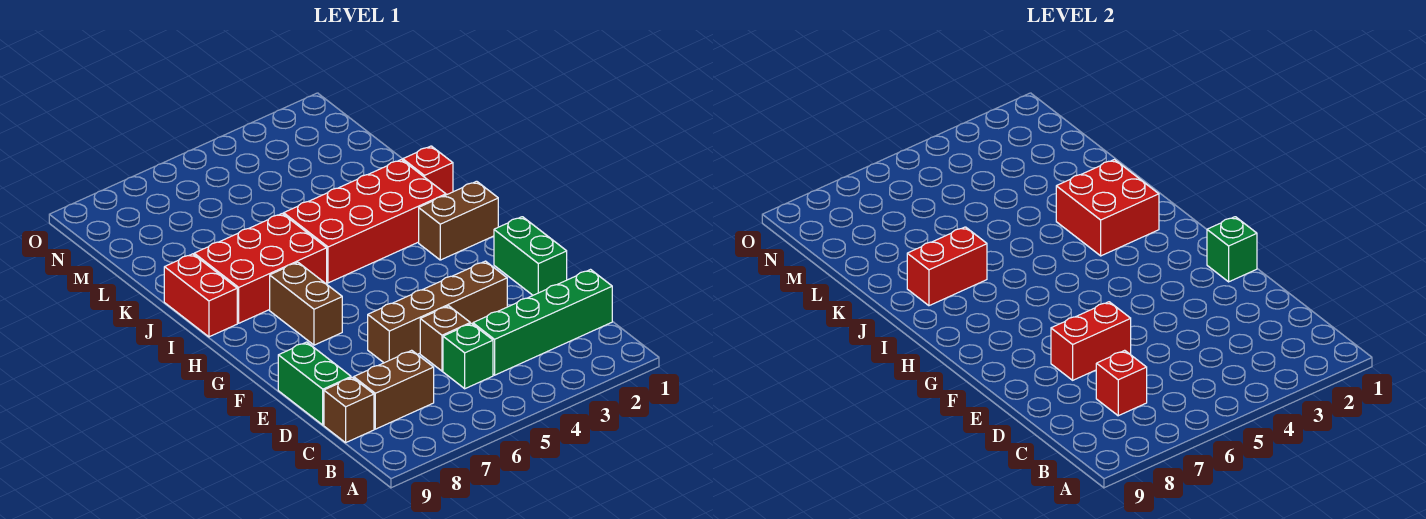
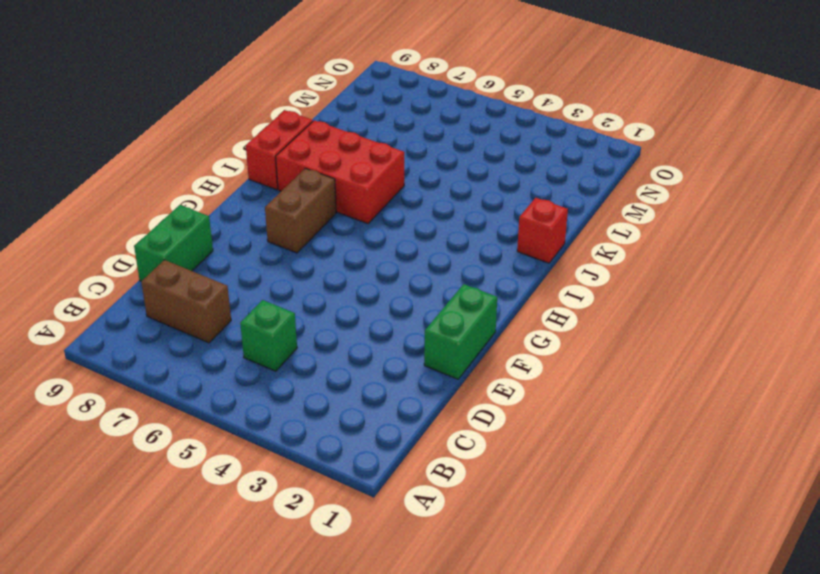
none -> green 1x4 brick [473,270,612,375]
none -> brown 1x1 brick [324,377,374,443]
none -> brown 1x1 brick [420,306,470,371]

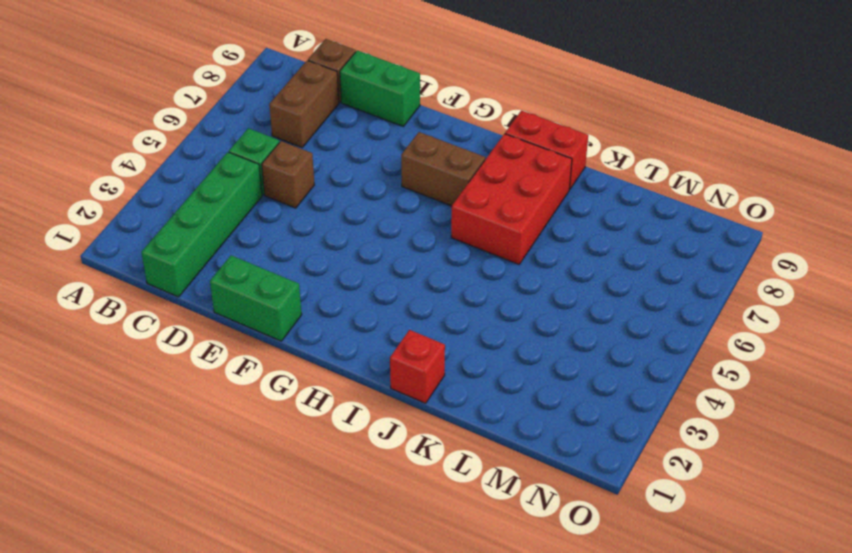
none -> brown 1x4 brick [368,261,507,363]
none -> brown 1x2 brick [419,181,498,260]
none -> red 2x4 brick [284,160,446,283]

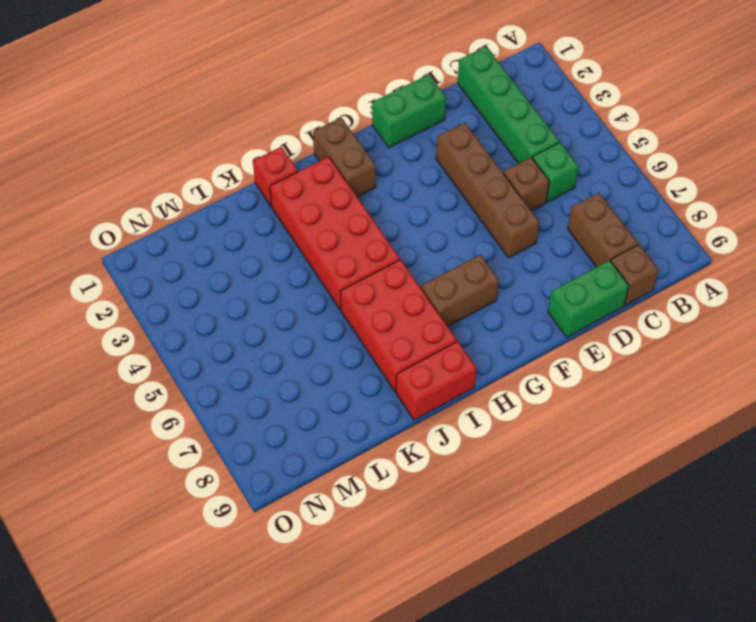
none -> red 1x1 brick [1096,350,1147,416]
none -> red 1x2 brick [1051,302,1131,380]
none -> green 1x1 brick [1207,217,1257,282]

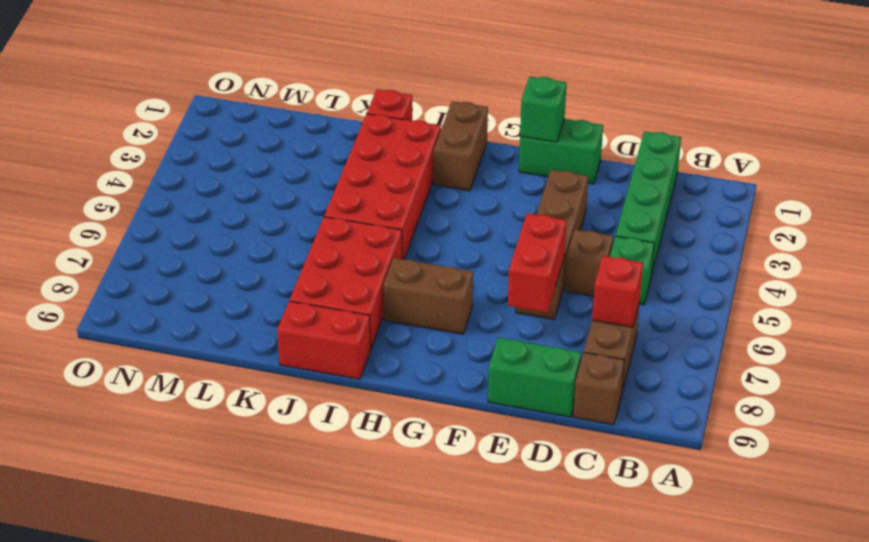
none -> red 2x2 brick [1056,160,1159,256]
none -> red 1x2 brick [907,227,987,306]

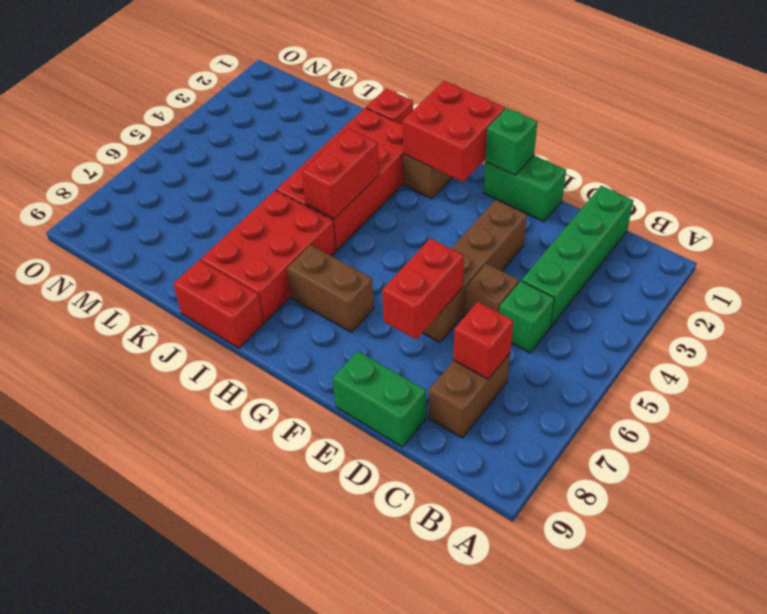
red 2x2 brick [402,81,505,182] -> red 2x2 brick moved to [1056,160,1159,256]
red 1x2 brick [302,128,379,219] -> red 1x2 brick moved to [907,227,987,306]
none -> brown 1x1 brick [324,377,374,443]

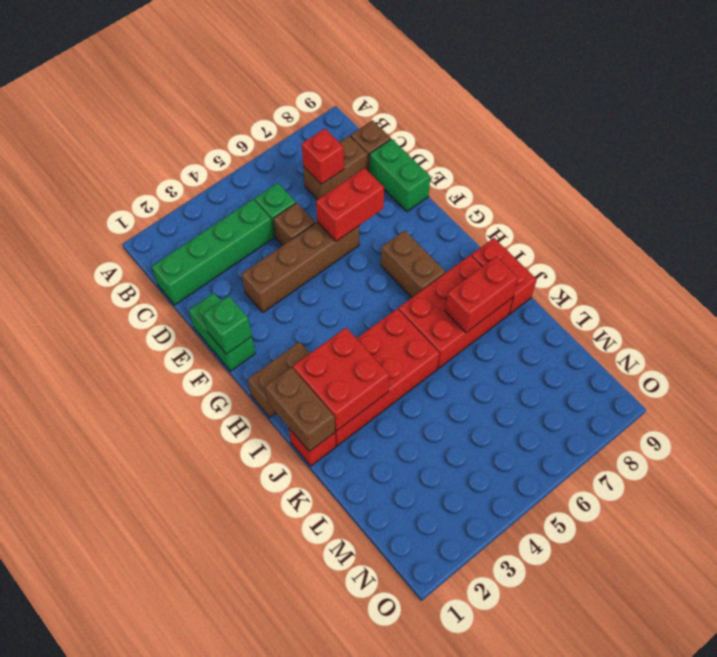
brown 1x2 brick [265,367,335,452] -> none

